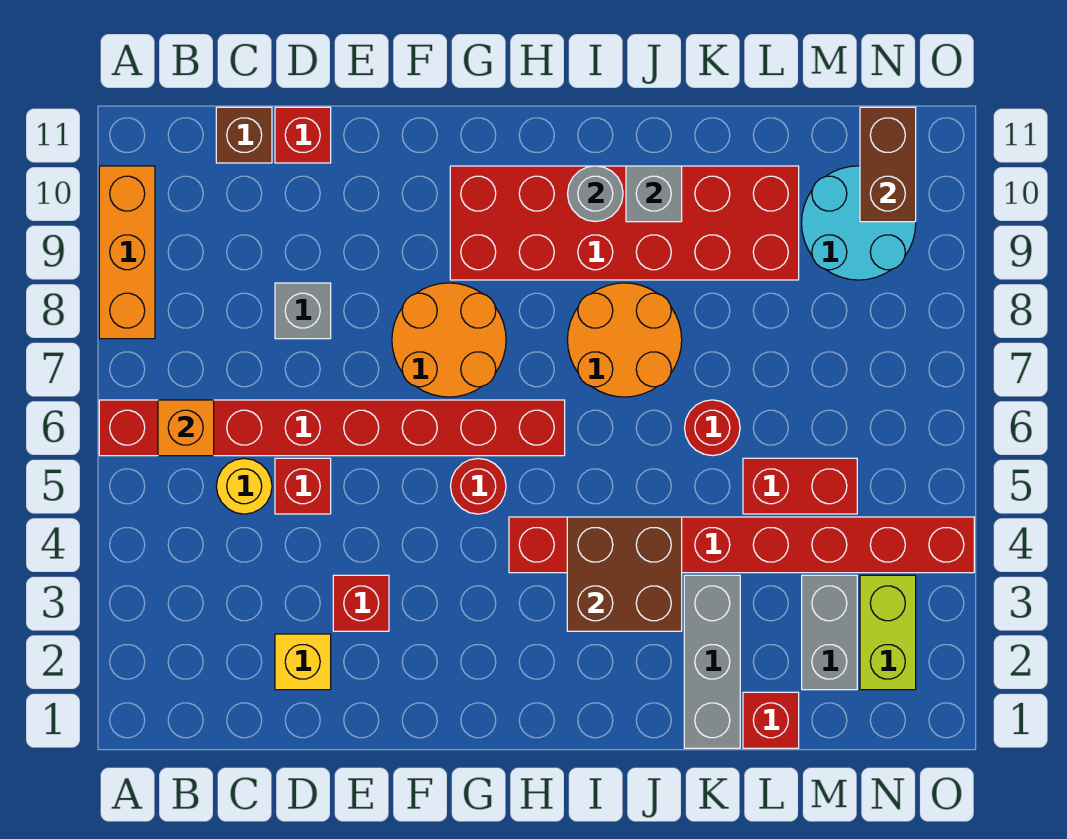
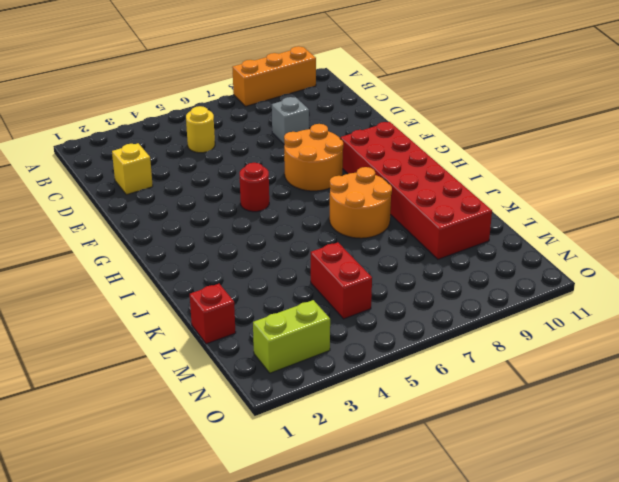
none -> red 1x8 brick [99,400,565,456]
none -> brown 1x1 brick [216,107,272,163]
none -> red 1x1 brick [275,458,331,514]

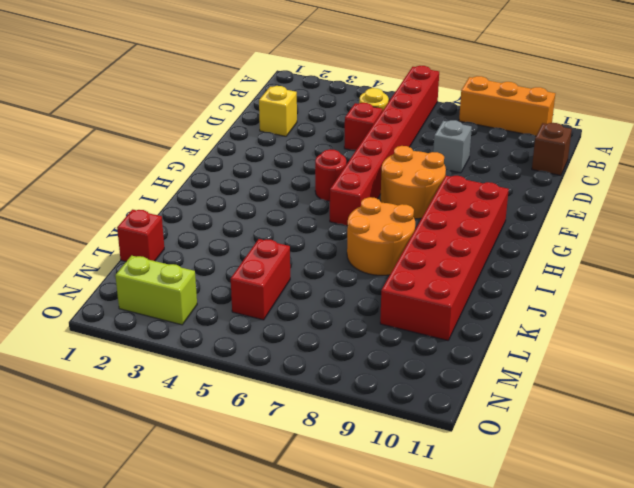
none -> red 1x1 brick [275,107,331,163]
none -> red 1x1 brick [333,575,389,631]
none -> red 1x8 brick [509,517,974,573]

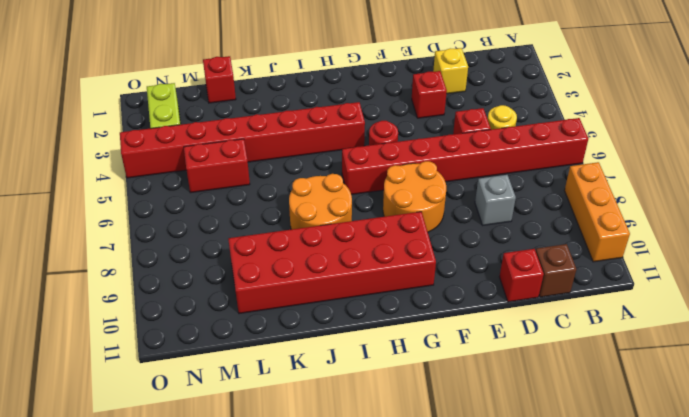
none -> grey 1x3 brick [684,575,740,748]
none -> red 1x1 round brick [685,400,740,456]
none -> grey 1x2 brick [802,575,857,690]

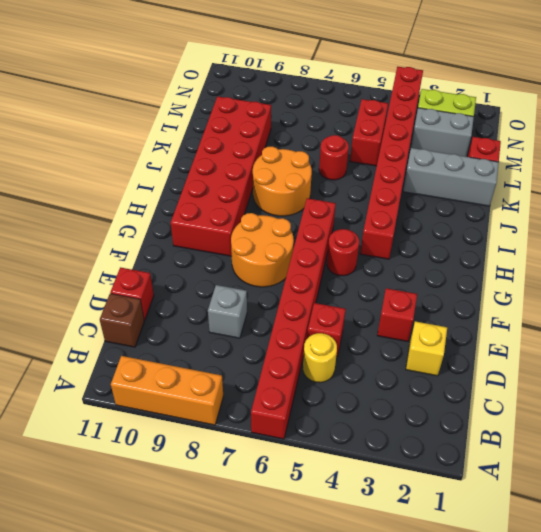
none -> cyan 2x2 round brick [802,166,916,280]
none -> orange 1x1 brick [158,400,214,456]
none -> brown 2x2 brick [567,517,682,631]

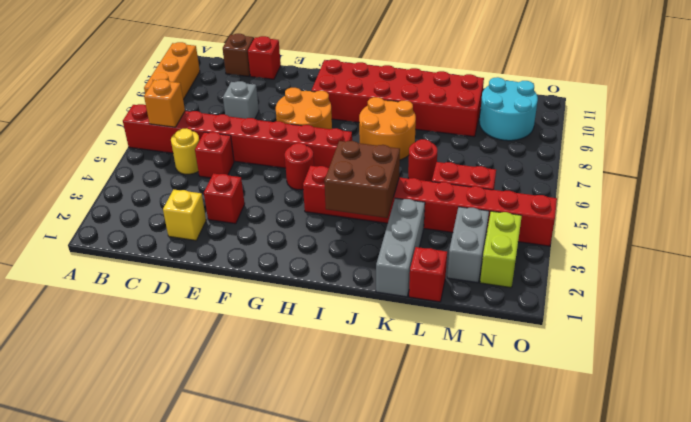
none -> grey 1x1 round brick [567,166,623,222]
none -> grey 1x1 brick [626,166,682,222]
none -> brown 1x2 brick [860,107,916,222]

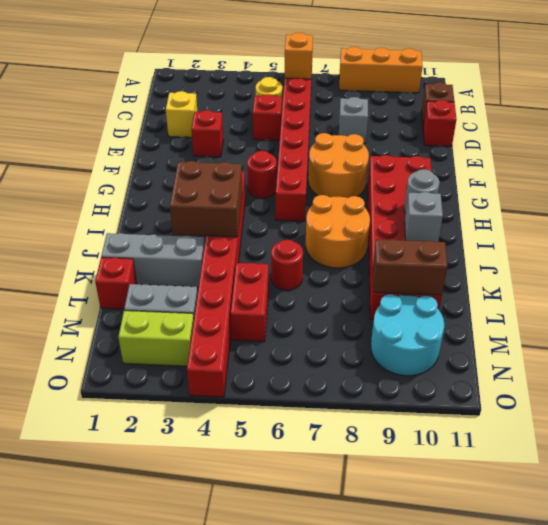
brown 1x2 brick [373,239,447,295] -> brown 1x2 brick moved to [860,107,916,222]

